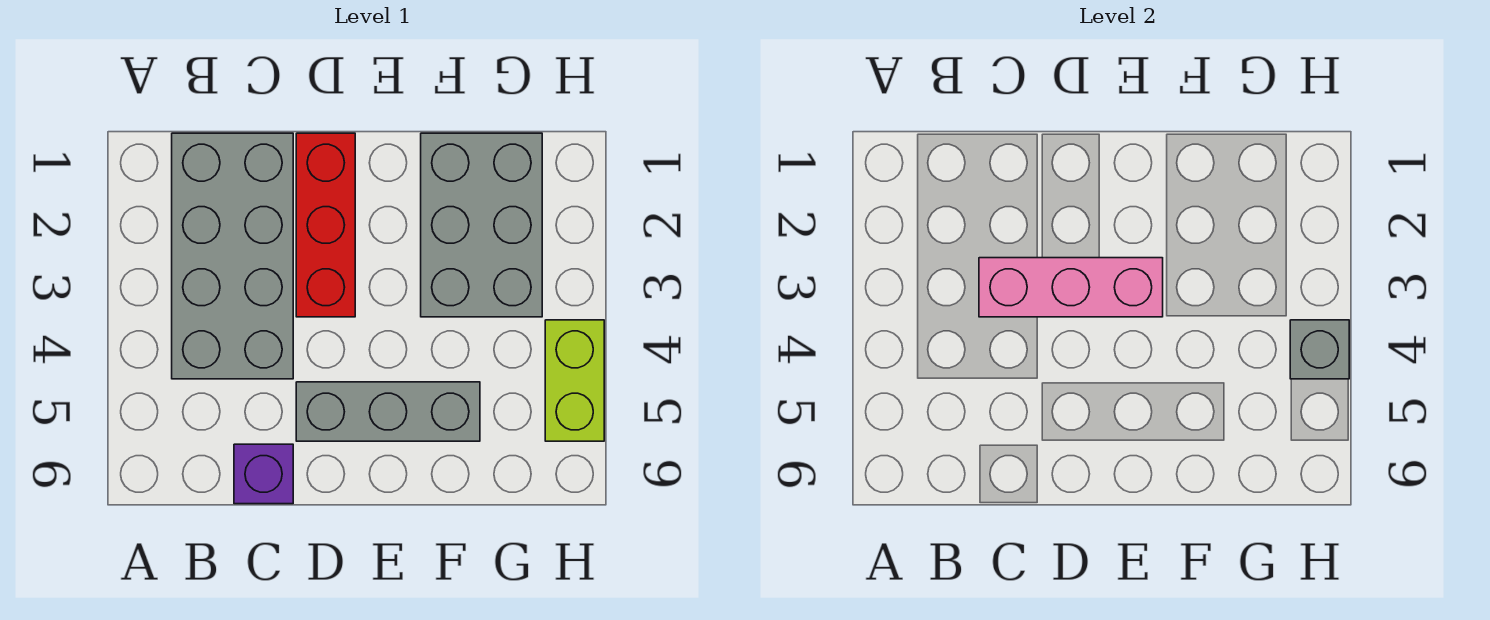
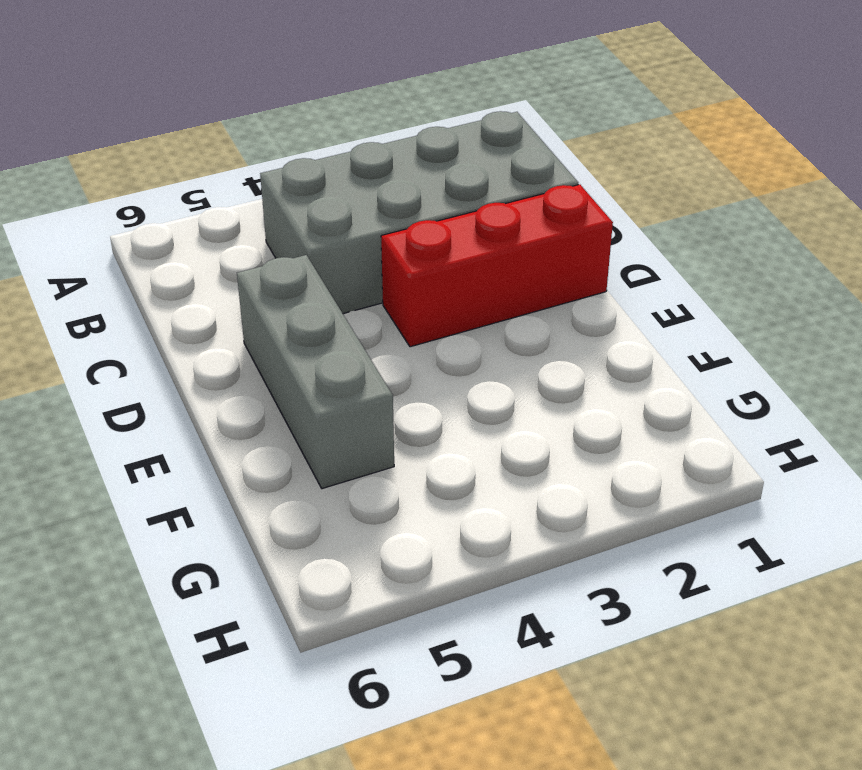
none -> purple 1x1 brick [234,444,293,504]
none -> grey 2x3 brick [421,133,542,317]

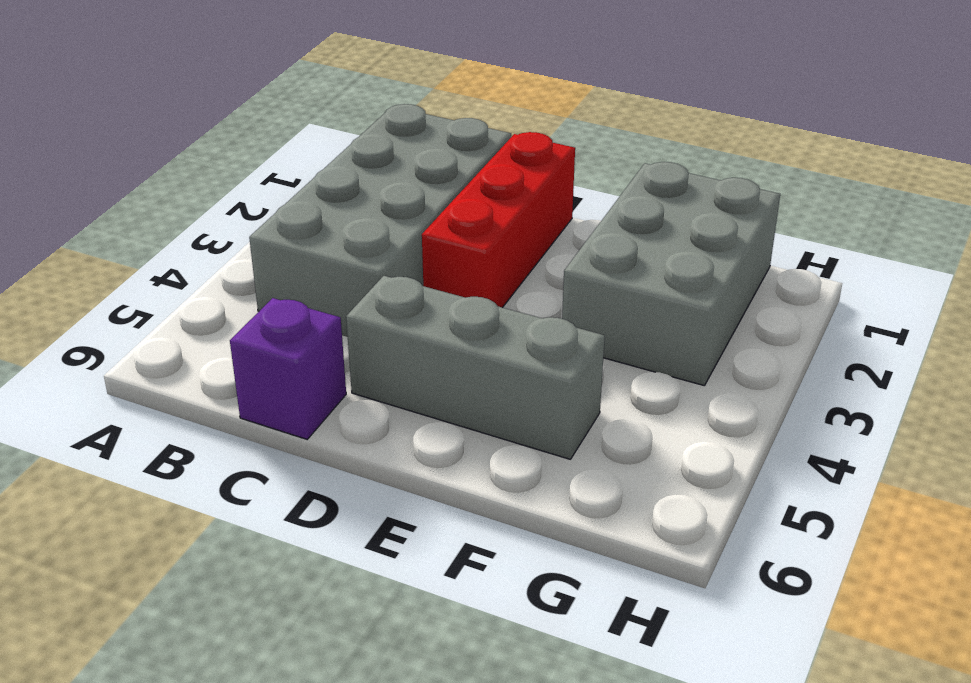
none -> lime 1x2 brick [545,320,604,441]
none -> pink 1x3 brick [979,258,1163,317]

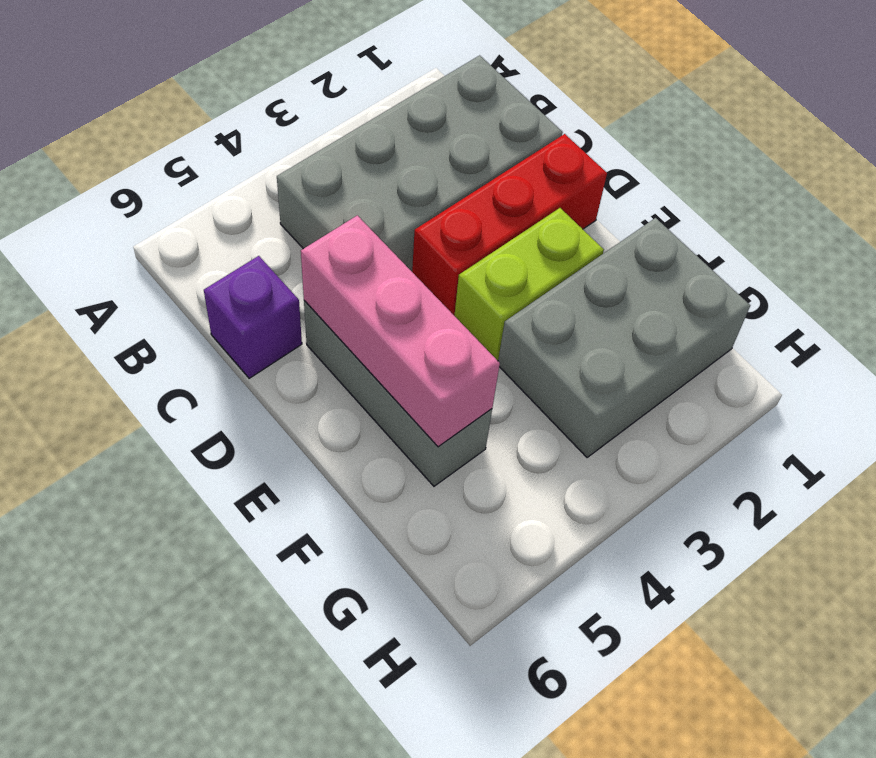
pink 1x3 brick [301,215,500,447] -> pink 1x3 brick moved to [979,258,1163,317]
lime 1x2 brick [454,208,604,361] -> lime 1x2 brick moved to [545,320,604,441]
none -> grey 1x1 brick [1290,320,1349,379]

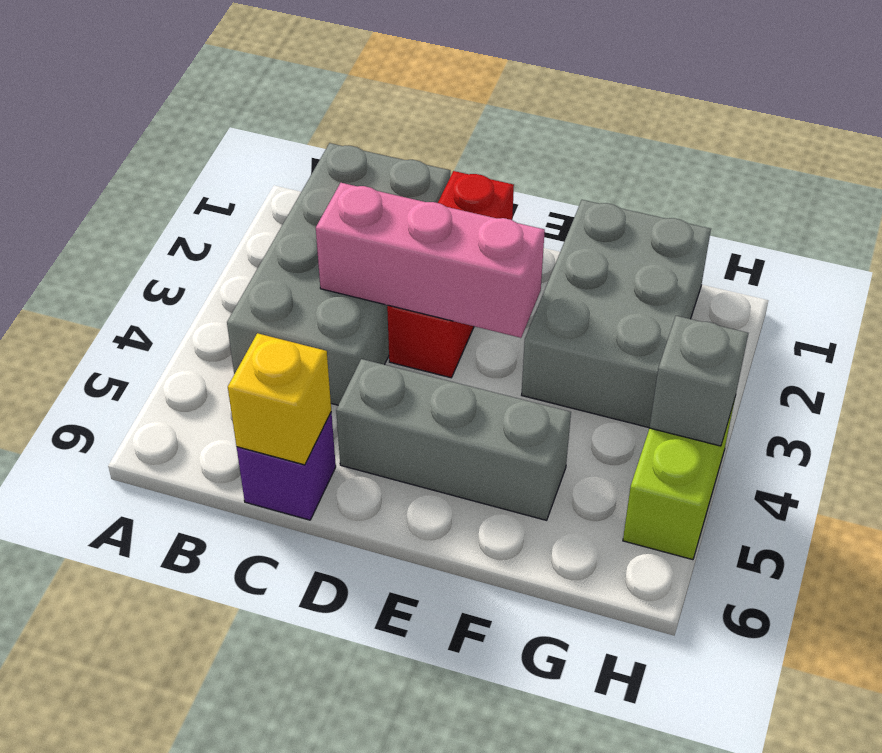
yellow 1x1 brick [228,333,331,465] -> none

